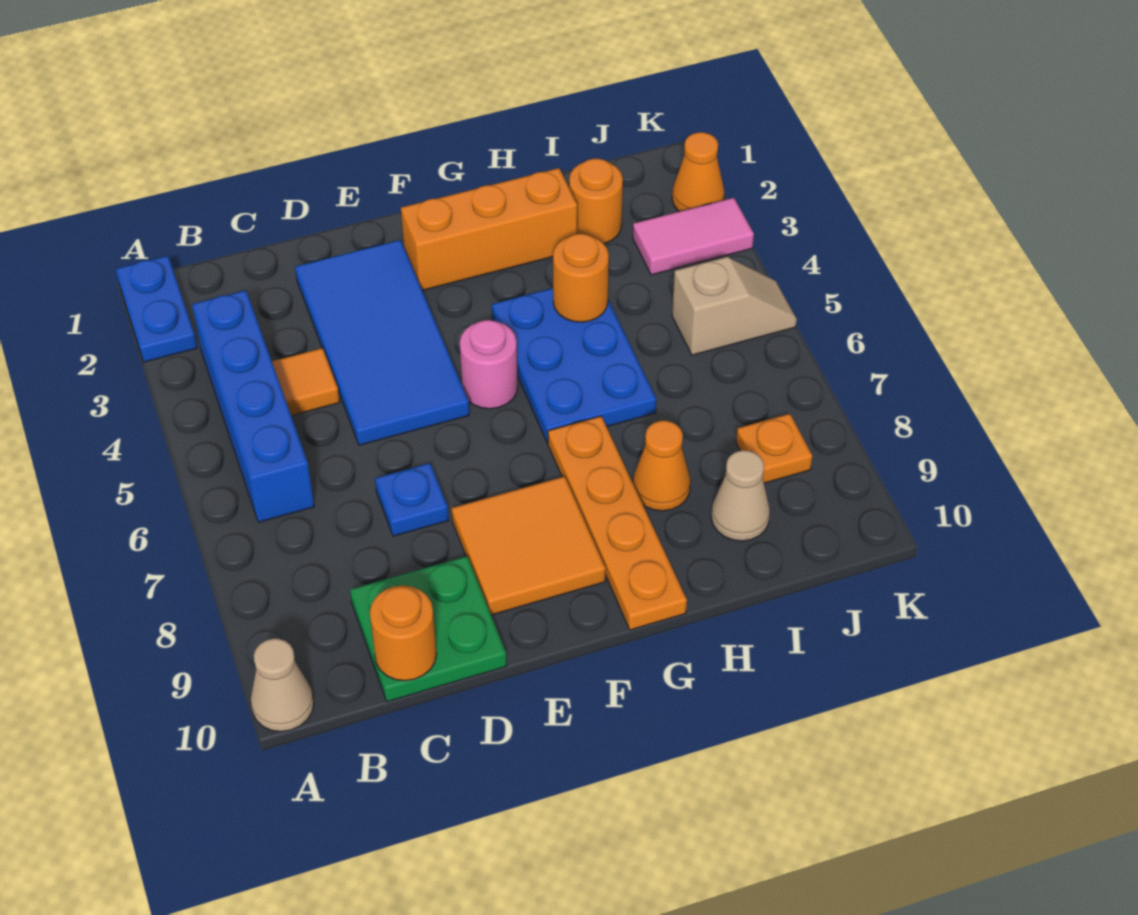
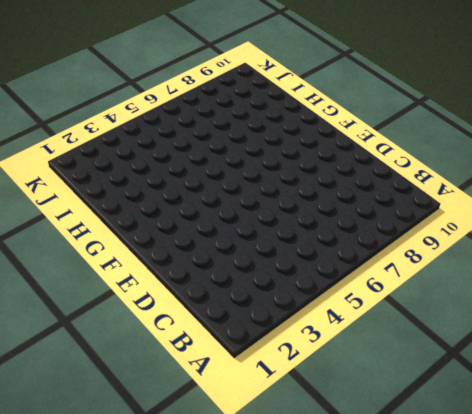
none -> blue 1x2 plate [116,256,197,362]
none -> tan 1x1 cone [251,639,314,732]
none -> blue 1x4 brick [192,290,314,522]

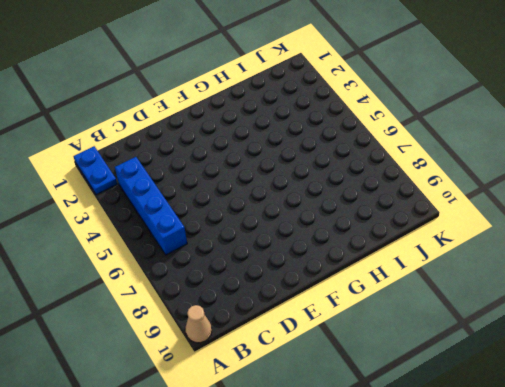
none -> orange 1x1 tile [272,348,340,416]
none -> green 2x2 plate [350,556,507,702]
none -> blue 2x4 tile [295,240,469,445]

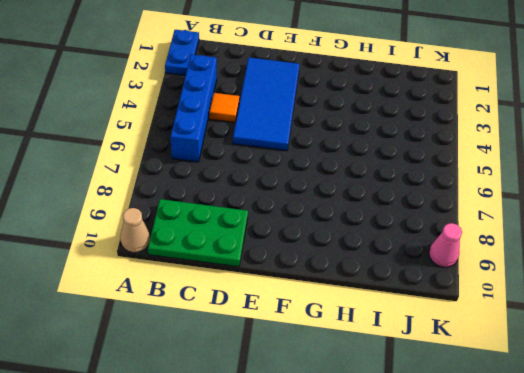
green 2x3 plate [148,199,248,267] -> green 2x2 plate [350,556,507,702]
pink 1x1 cone [429,223,462,267] -> none
none -> blue 1x1 plate [375,463,449,536]
none -> orange 2x2 tile [452,476,606,615]
none -> orange 1x3 brick [401,168,577,290]

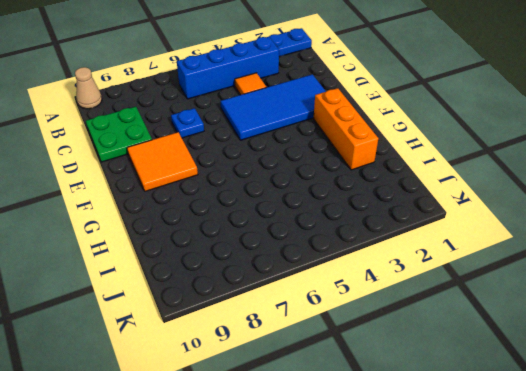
none -> pink 1x1 round brick [460,320,518,409]
none -> blue 2x3 plate [492,288,656,443]
none -> orange 1x4 plate [548,416,687,630]

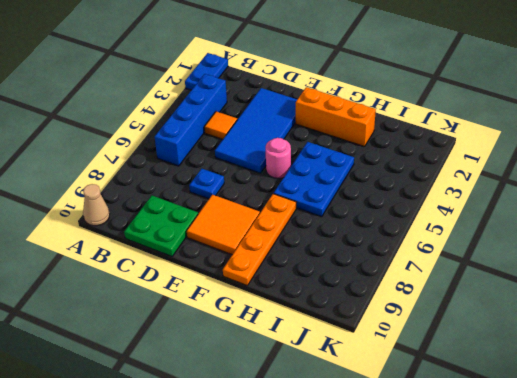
none -> orange 1x1 cone [633,421,691,511]
none -> orange 1x1 round brick [569,159,623,244]
none -> tan 1x1 cone [711,450,770,541]

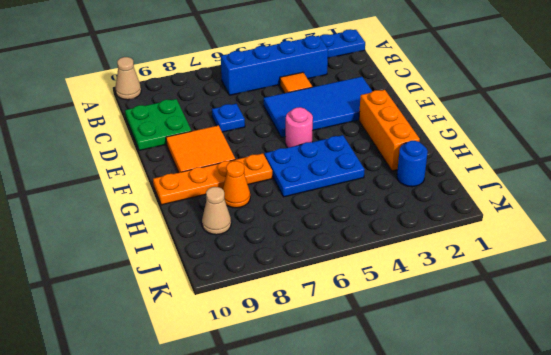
blue 1x1 round brick [397,141,428,187] -> orange 1x1 round brick [569,159,623,244]
none -> pink 1x2 tile [633,198,754,275]
none -> tan 1x2 slope [672,257,797,355]
none -> orange 1x1 plate [736,414,812,483]

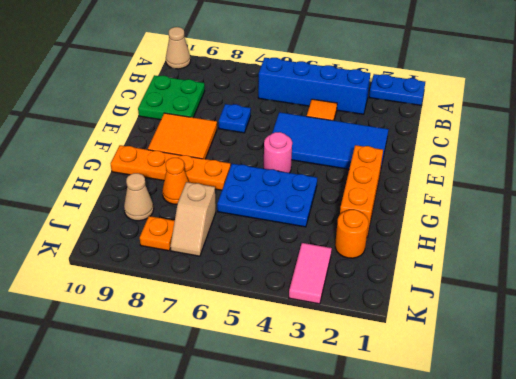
tan 1x2 slope [170,182,216,256] -> tan 1x2 slope moved to [672,257,797,355]
none -> orange 1x1 cone [672,132,724,211]
none -> orange 1x1 round brick [370,585,437,681]
none -> orange 1x1 round brick [553,234,609,322]

